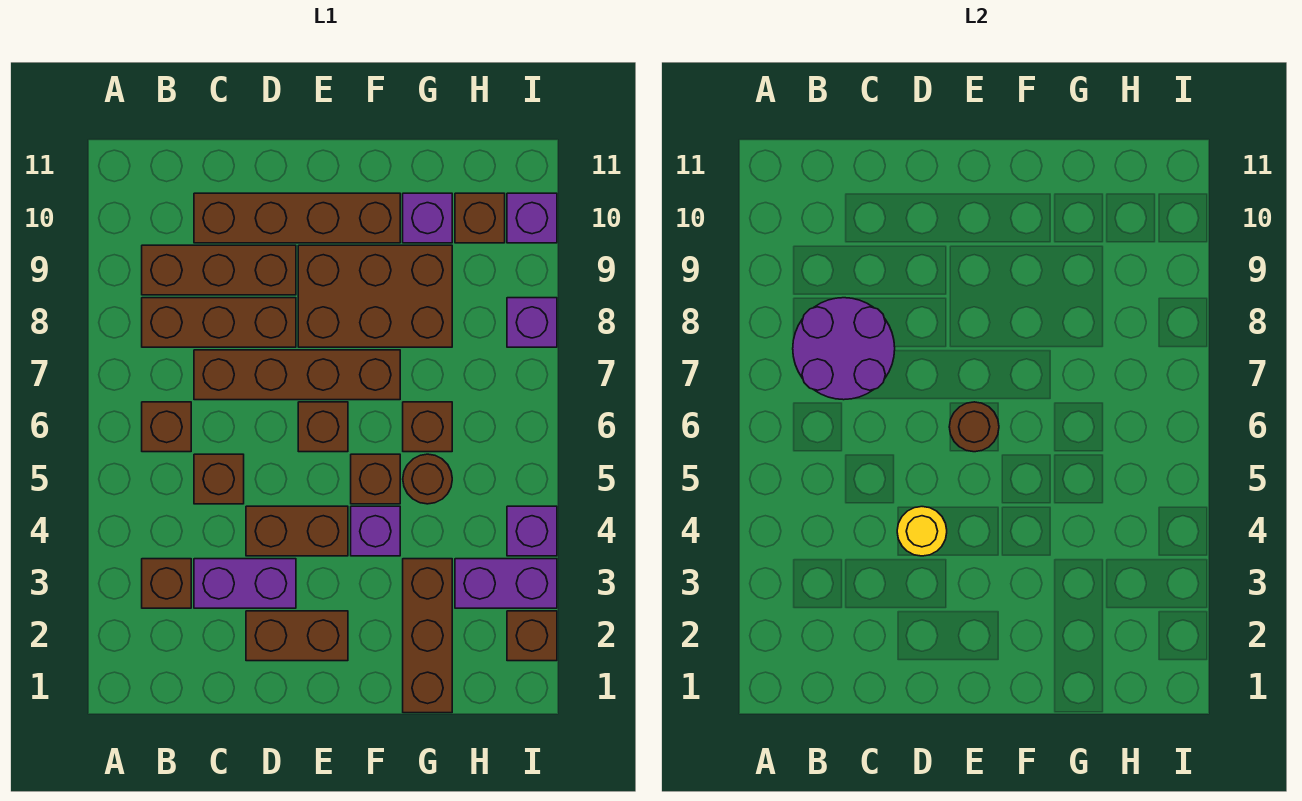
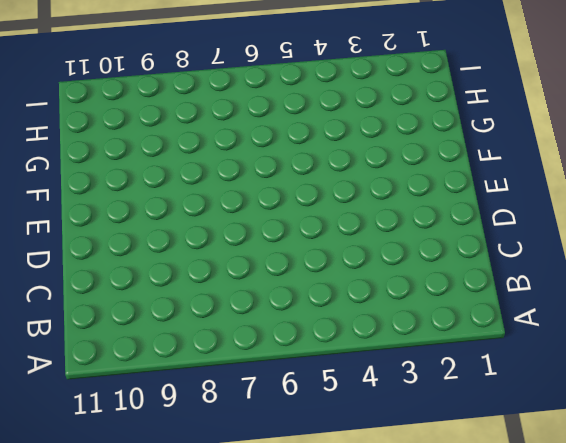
none -> brown 1x1 brick [142,559,191,608]
none -> brown 1x1 brick [142,402,191,452]
none -> brown 1x3 brick [142,298,296,347]

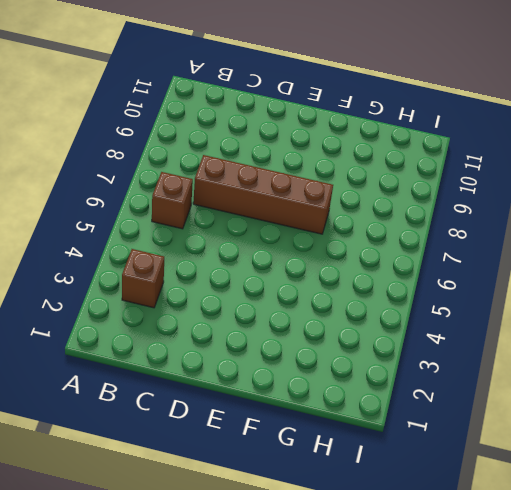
none -> brown 1x3 brick [142,298,296,347]
none -> brown 1x3 brick [142,245,296,295]
none -> purple 1x2 brick [194,559,296,608]

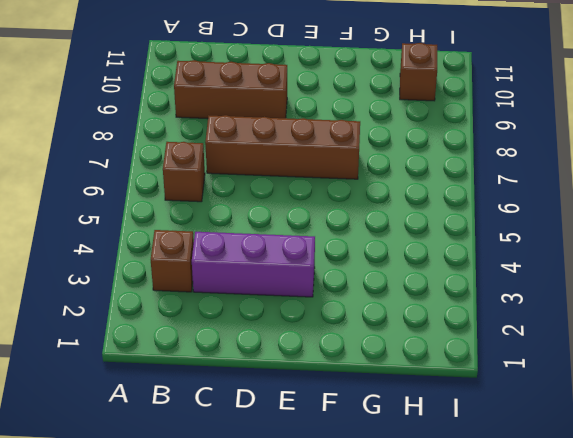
purple 1x3 brick [192,232,315,297] -> purple 1x2 brick [194,559,296,608]
none -> brown 1x3 brick [142,298,296,347]
none -> brown 1x1 brick [194,454,244,504]
none -> brown 1x4 brick [194,193,400,243]

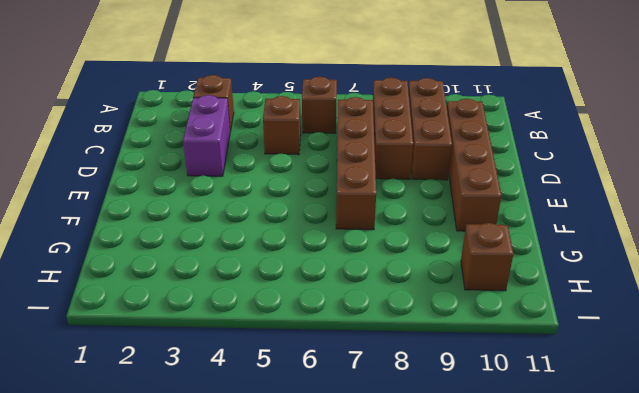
none -> brown 1x2 brick [246,611,348,661]
none -> brown 1x2 brick [246,506,348,556]
none -> brown 1x1 brick [298,402,348,452]

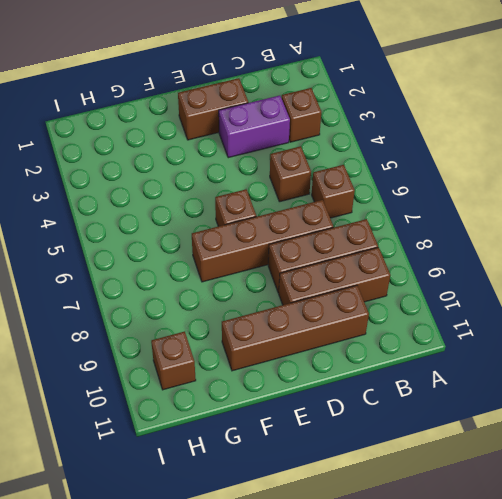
none -> brown 1x2 brick [246,506,348,556]
none -> brown 2x3 brick [298,245,452,347]
none -> purple 1x1 brick [351,506,400,556]

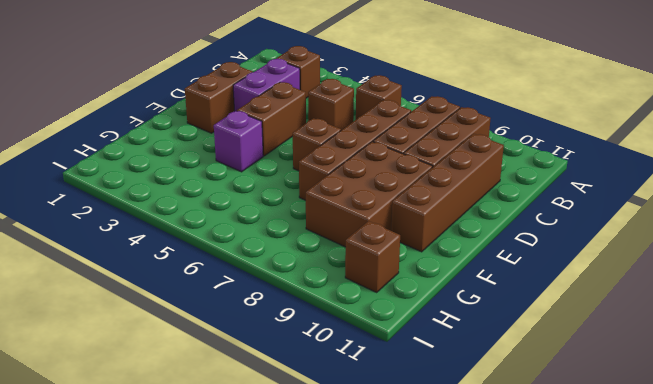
none -> brown 1x1 brick [351,454,400,504]
none -> brown 1x3 brick [403,559,452,713]
none -> brown 1x1 round brick [403,454,452,504]

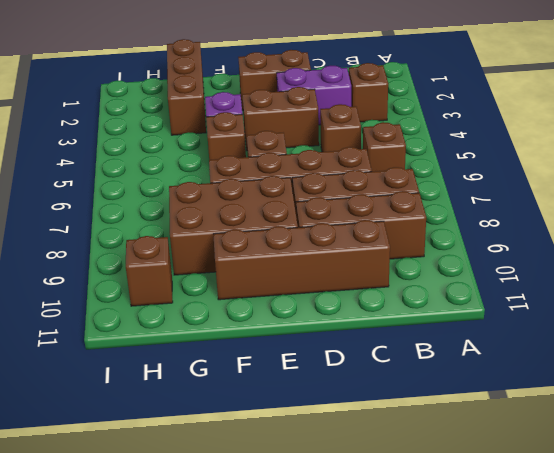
none -> brown 1x1 round brick [403,454,452,504]
none -> brown 1x1 brick [403,402,452,452]
none -> purple 1x1 brick [403,193,452,243]

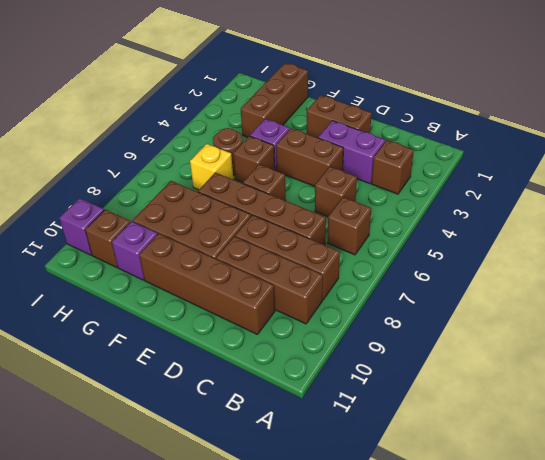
yellow 1x1 brick [190,144,233,190] -> brown 1x1 brick [403,402,452,452]
none -> purple 1x2 brick [455,559,557,608]
none -> brown 1x1 brick [507,611,557,661]
none -> purple 1x1 brick [507,506,557,556]

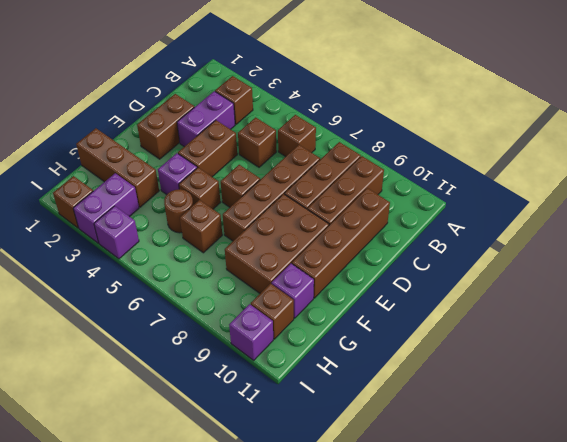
none -> purple 1x1 brick [507,298,557,347]
none -> purple 2x2 round brick [793,298,895,400]
none -> yellow 1x1 round brick [897,507,947,556]

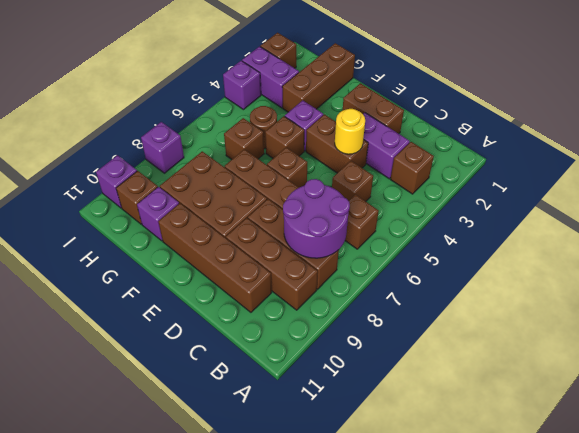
none -> brown 1x1 round brick [949,402,999,452]

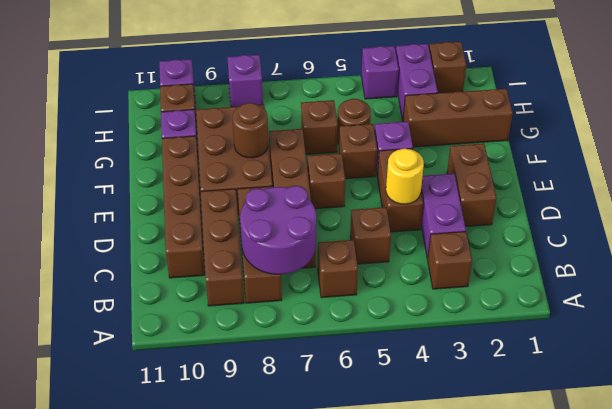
brown 1x1 round brick [232,103,268,158] -> brown 1x1 round brick moved to [949,402,999,452]

